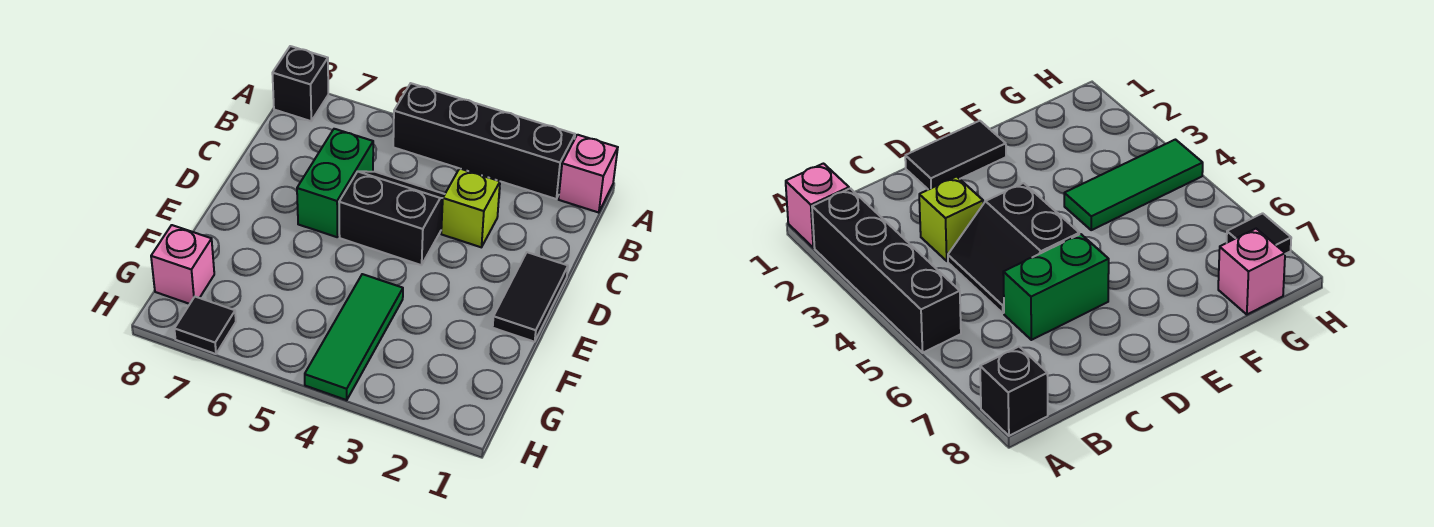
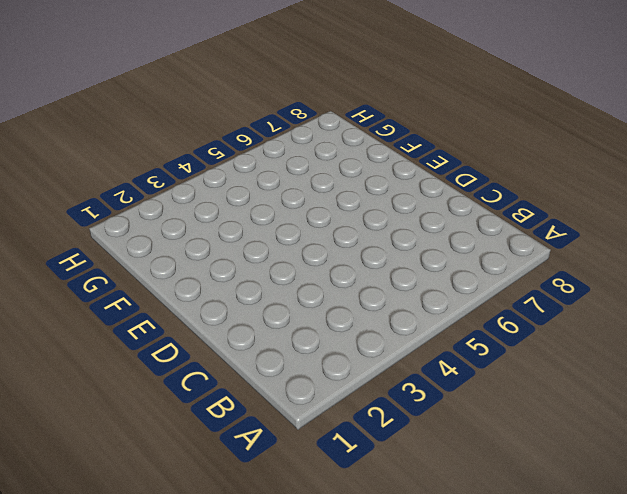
none -> pink 1x1 brick [559,135,618,213]
none -> black 1x4 brick [393,83,575,199]

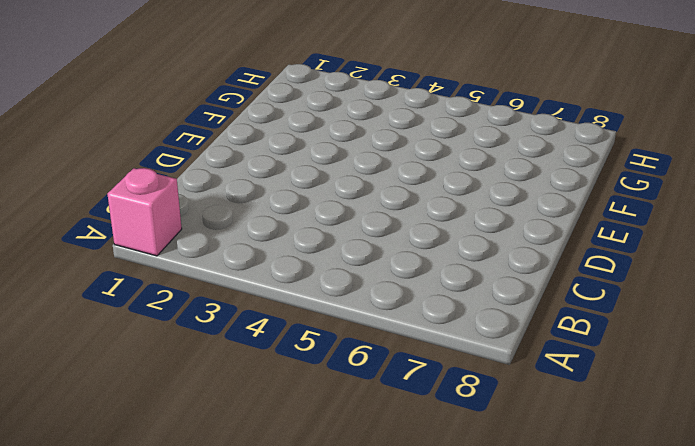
none -> black 1x4 brick [393,83,575,199]
none -> black 1x1 brick [272,46,328,121]

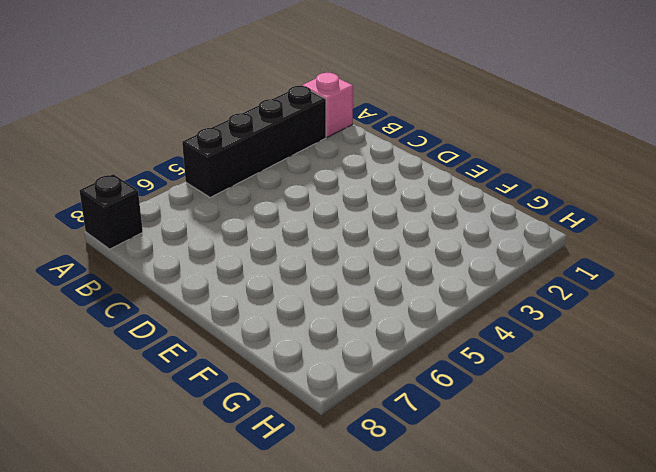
none -> lime 1x1 brick [441,168,500,247]
none -> black 2x2 slope [339,171,445,265]

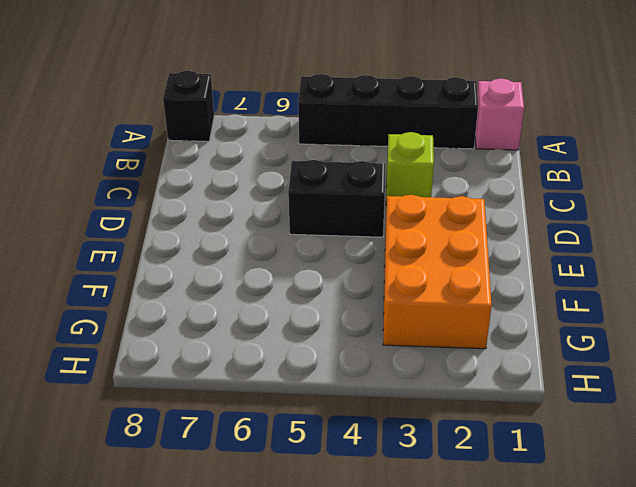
orange 2x3 brick [383,195,492,349] -> none
none -> green 1x2 brick [297,129,373,237]
none -> black 1x2 tile [493,252,568,342]

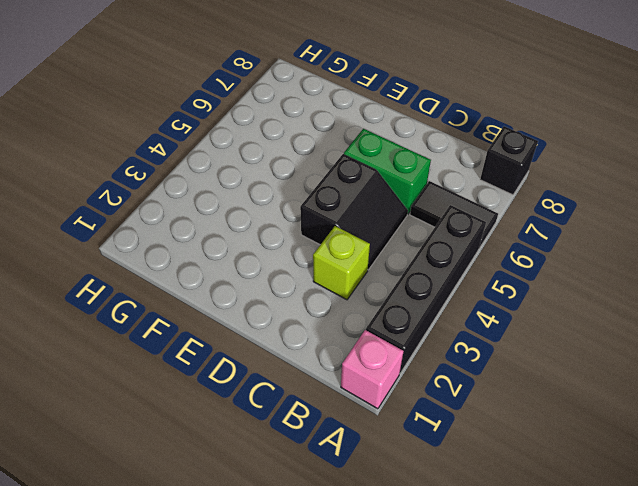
black 1x2 tile [410,181,498,248] -> black 1x2 tile moved to [493,252,568,342]
none -> green 1x3 tile [305,274,403,400]
none -> pink 1x1 brick [151,225,214,304]

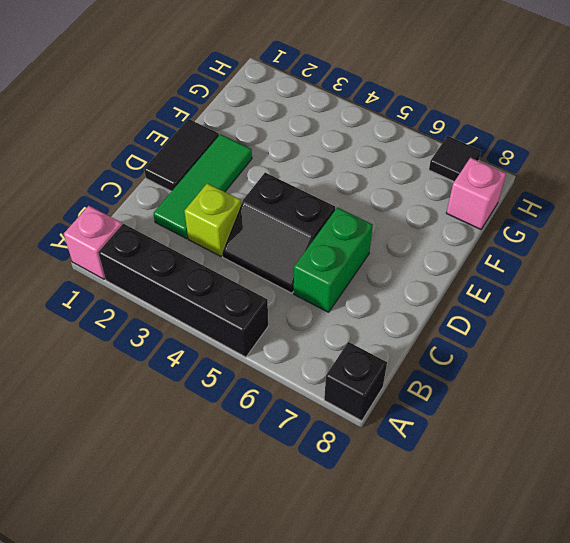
green 1x3 tile [153,134,252,239] -> green 1x3 tile moved to [305,274,403,400]

